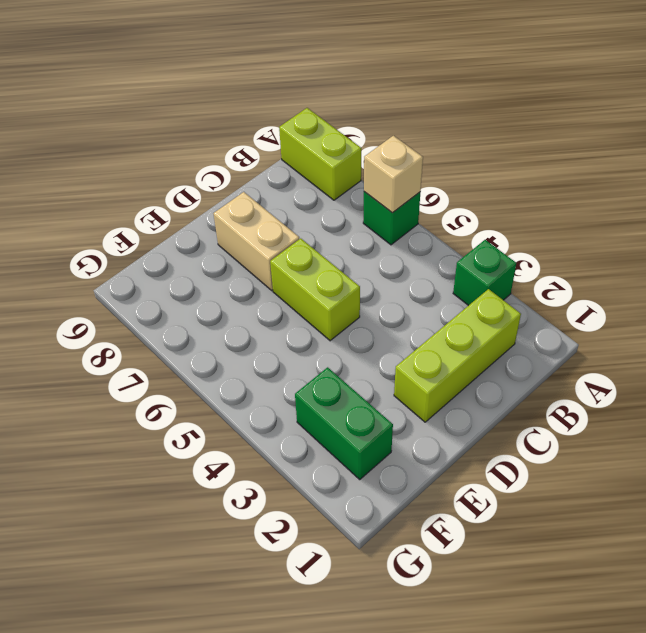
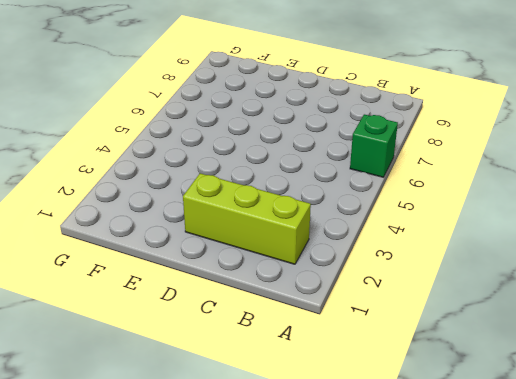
none -> green 1x1 brick [453,240,516,306]
none -> lime 1x2 brick [279,108,361,200]

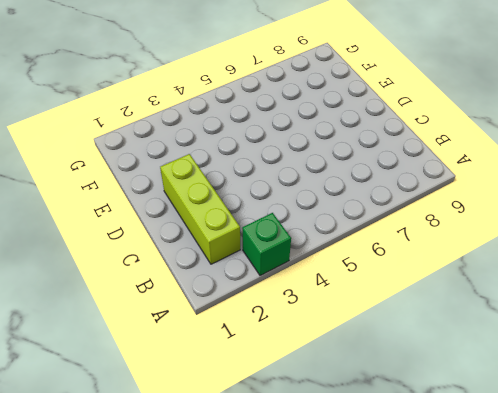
none -> green 1x1 brick [363,192,420,245]
none -> lime 1x2 brick [279,108,361,200]

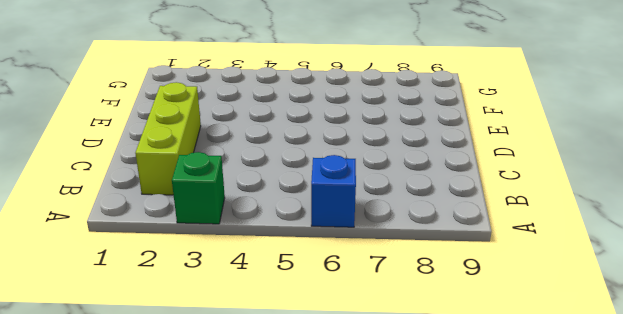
blue 1x1 brick [311,155,356,227] -> green 1x1 brick [363,192,420,245]
none -> lime 1x2 brick [279,108,361,200]
none -> lime 1x2 brick [270,238,360,341]

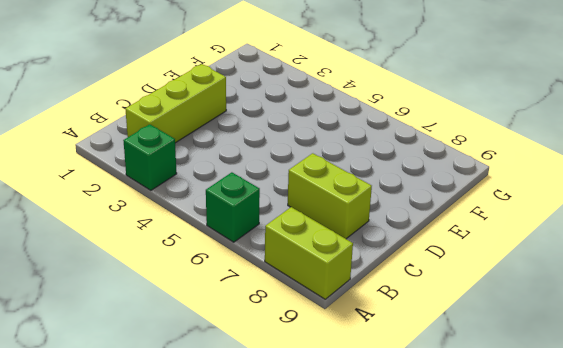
lime 1x2 brick [288,153,372,239] -> lime 1x2 brick moved to [270,238,360,341]
none -> tan 1x2 brick [214,192,299,290]
none -> green 1x2 brick [295,367,393,479]

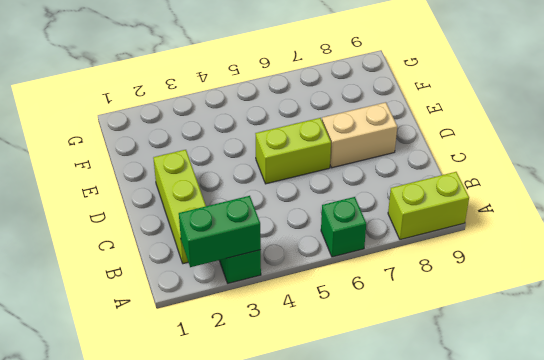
green 1x2 brick [179,196,261,267] -> green 1x2 brick moved to [295,367,393,479]
none -> tan 1x1 brick [364,136,423,213]

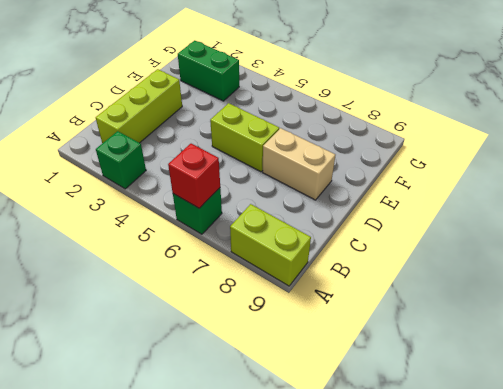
red 1x1 brick [168,144,220,208] -> tan 1x1 brick [364,136,423,213]

